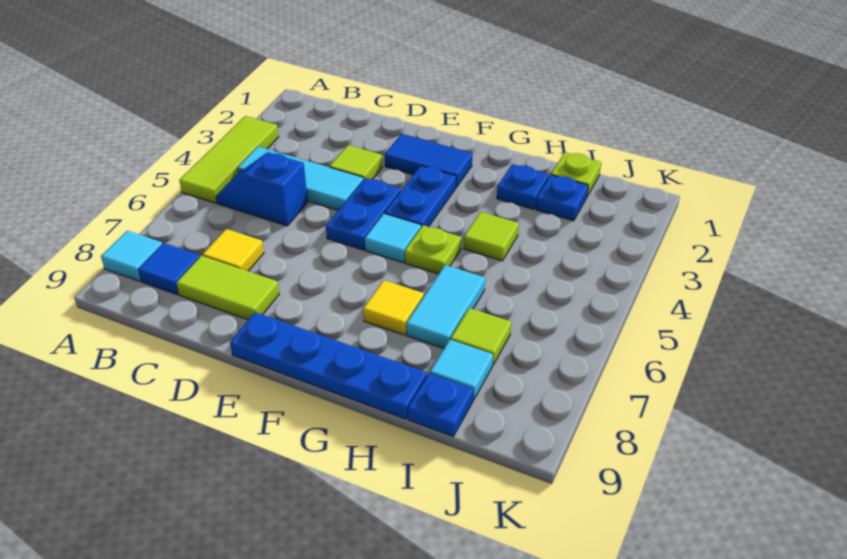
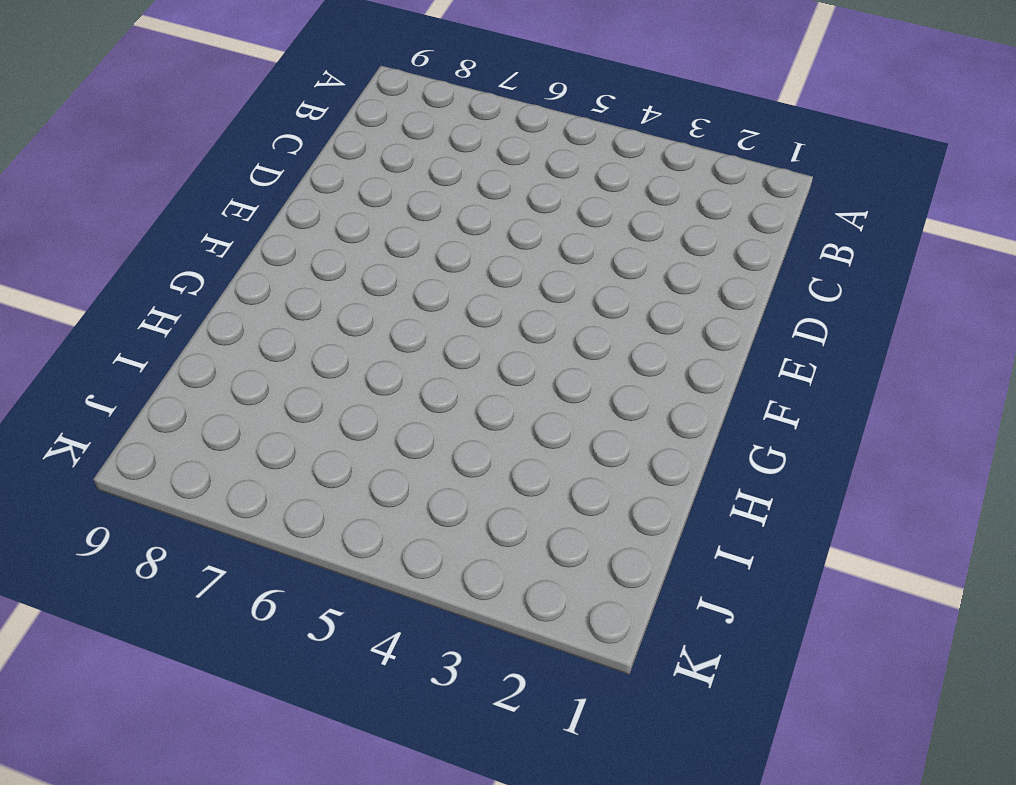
none -> lime 1x3 tile [179,116,278,203]
none -> cyan 1x1 tile [101,231,162,281]
none -> cyan 1x3 tile [238,147,363,210]

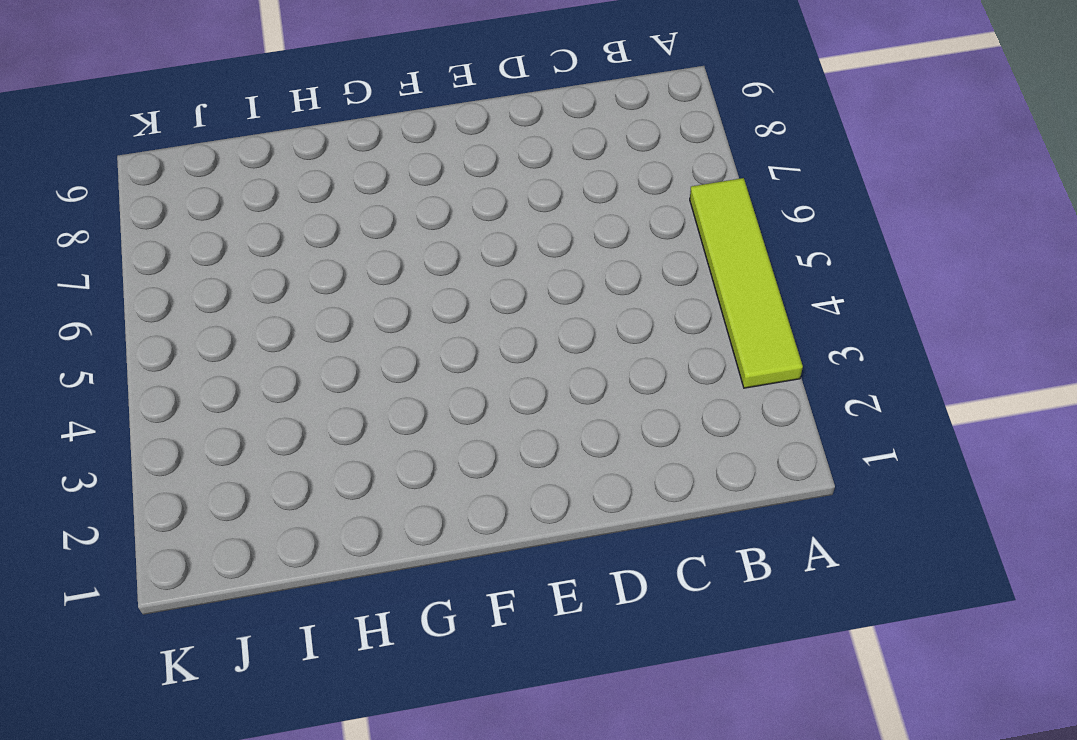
lime 1x4 tile [690,178,803,388] -> lime 1x3 tile [179,116,278,203]
none -> cyan 1x1 tile [101,231,162,281]
none -> cyan 1x3 tile [238,147,363,210]
none -> blue 1x2 slope [216,152,308,226]

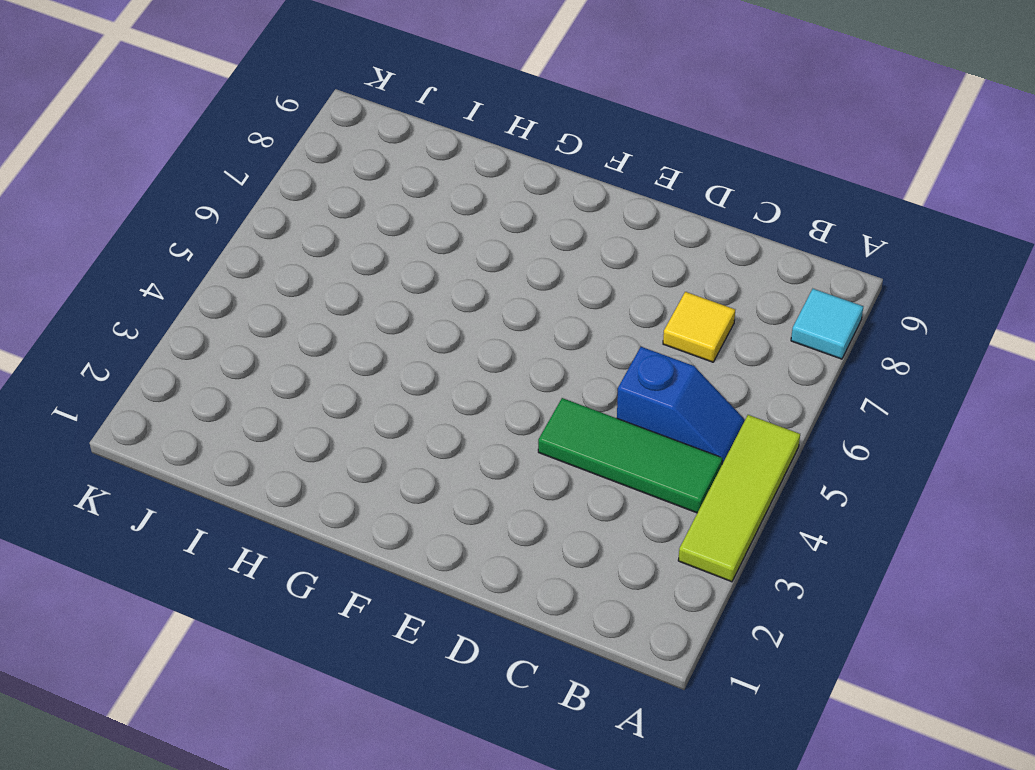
green 1x3 tile [538,398,722,513] -> cyan 1x3 tile [238,147,363,210]
none -> blue 1x1 tile [138,243,200,294]
none -> lime 1x2 tile [177,256,279,320]
none -> lime 1x1 tile [330,145,382,180]

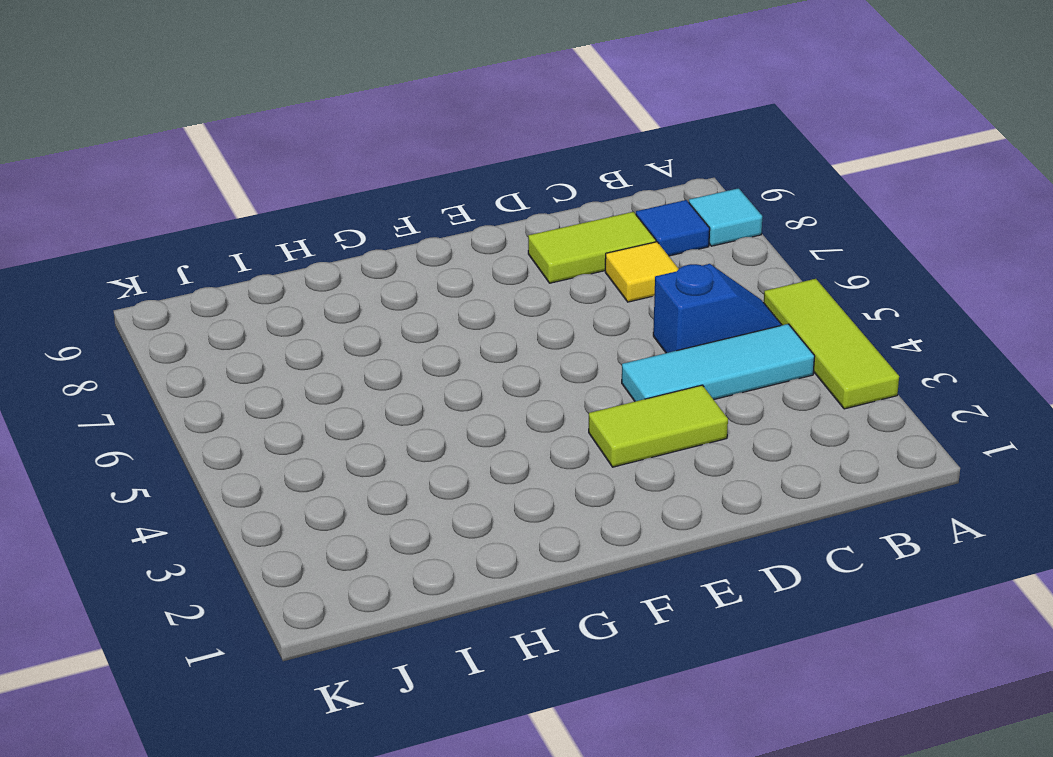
lime 1x2 tile [589,385,728,467] -> lime 1x1 tile [330,145,382,180]
none -> blue 1x2 tile [385,134,473,187]
none -> blue 1x2 plate [326,178,401,250]
none -> blue 1x4 plate [230,312,427,419]

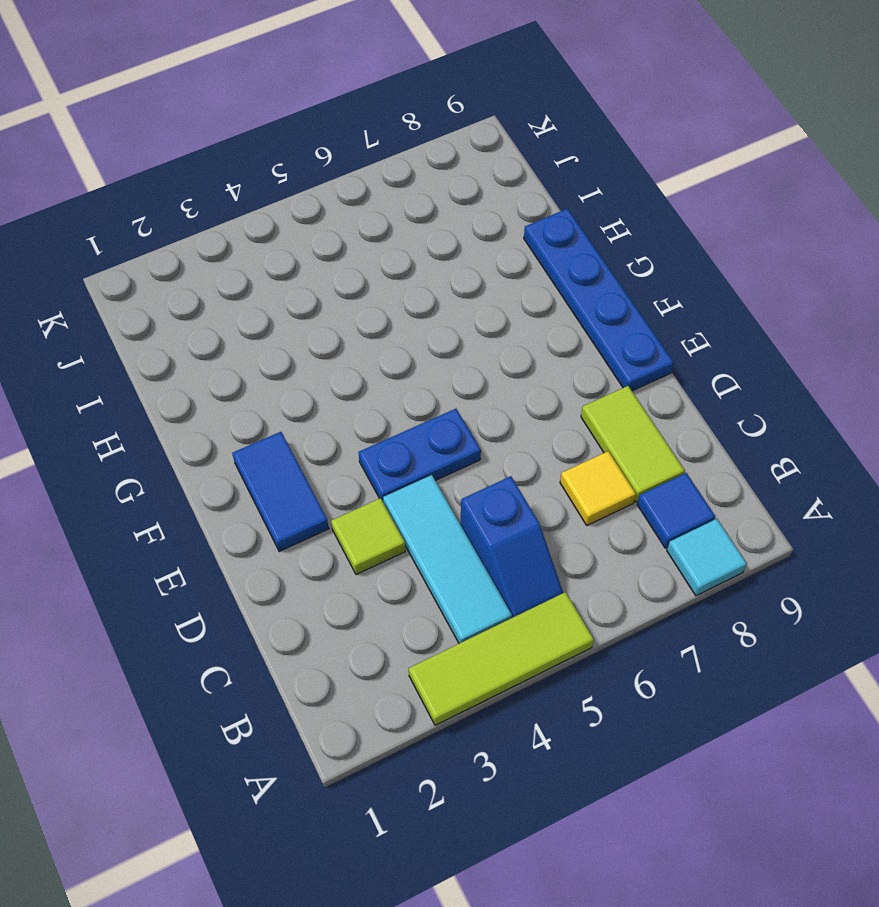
none -> blue 1x2 plate [385,166,456,227]
none -> cyan 1x1 tile [365,213,421,263]
none -> lime 1x1 plate [405,225,461,274]

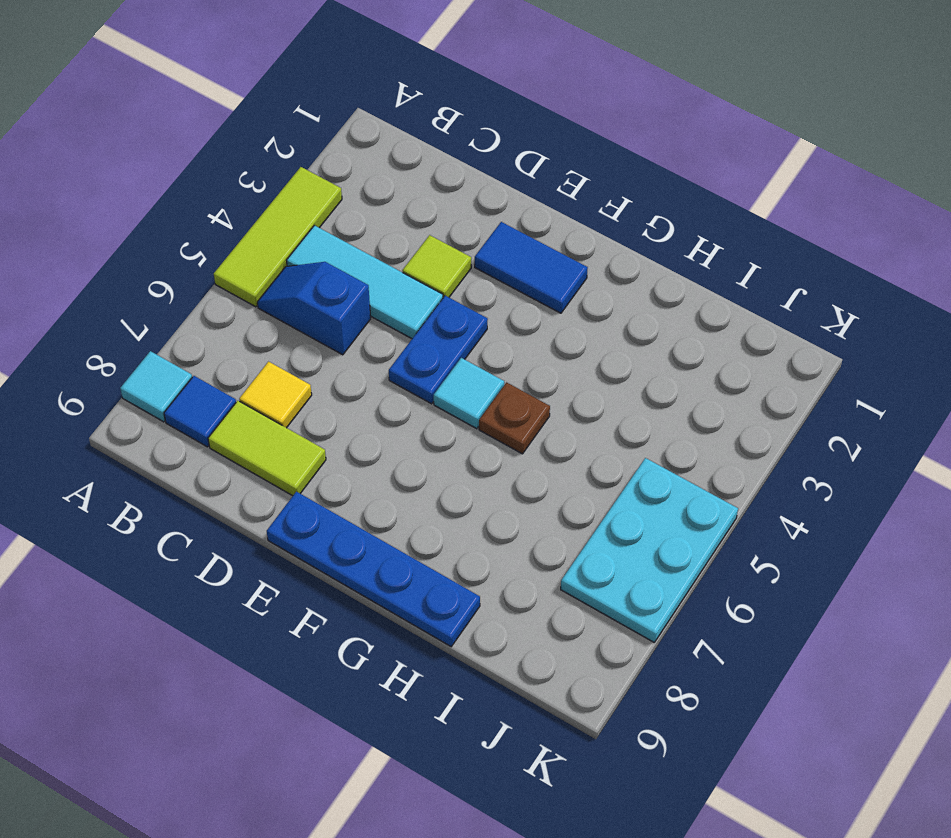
brown 1x1 plate [479,382,550,454] -> lime 1x1 plate [405,225,461,274]
cyan 2x3 plate [561,458,738,642] -> none
none -> blue 1x2 plate [385,166,456,227]
none -> yellow 1x1 tile [363,280,424,335]
none -> blue 1x1 plate [497,164,549,209]

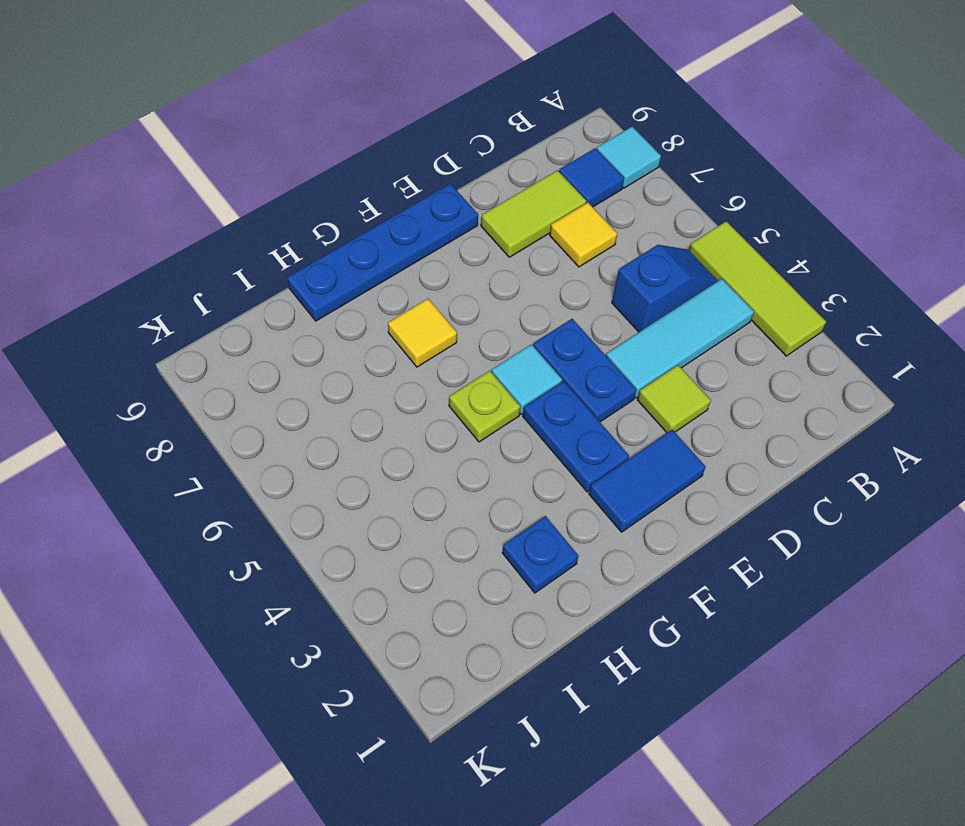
none -> lime 1x1 tile [464,212,519,261]
none -> cyan 1x2 tile [406,265,485,349]
none -> lime 1x1 plate [551,152,601,196]

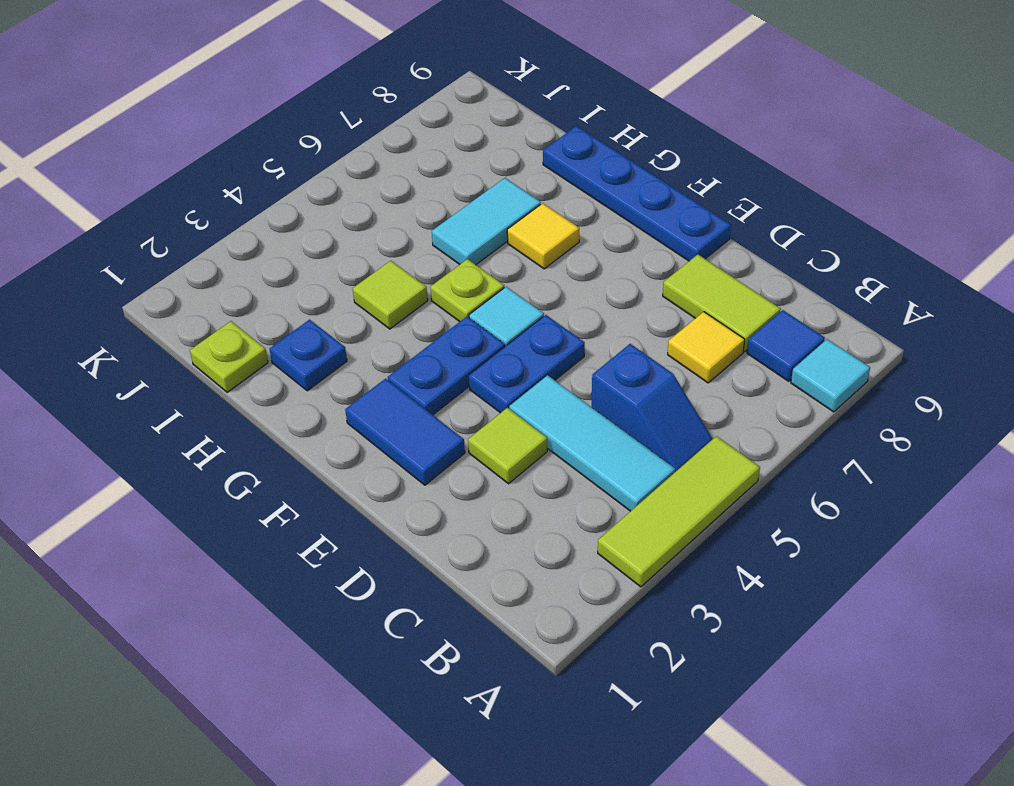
none -> blue 1x1 plate [536,175,588,221]
none -> lime 1x1 tile [451,308,511,365]
none -> cyan 1x1 tile [430,340,493,400]

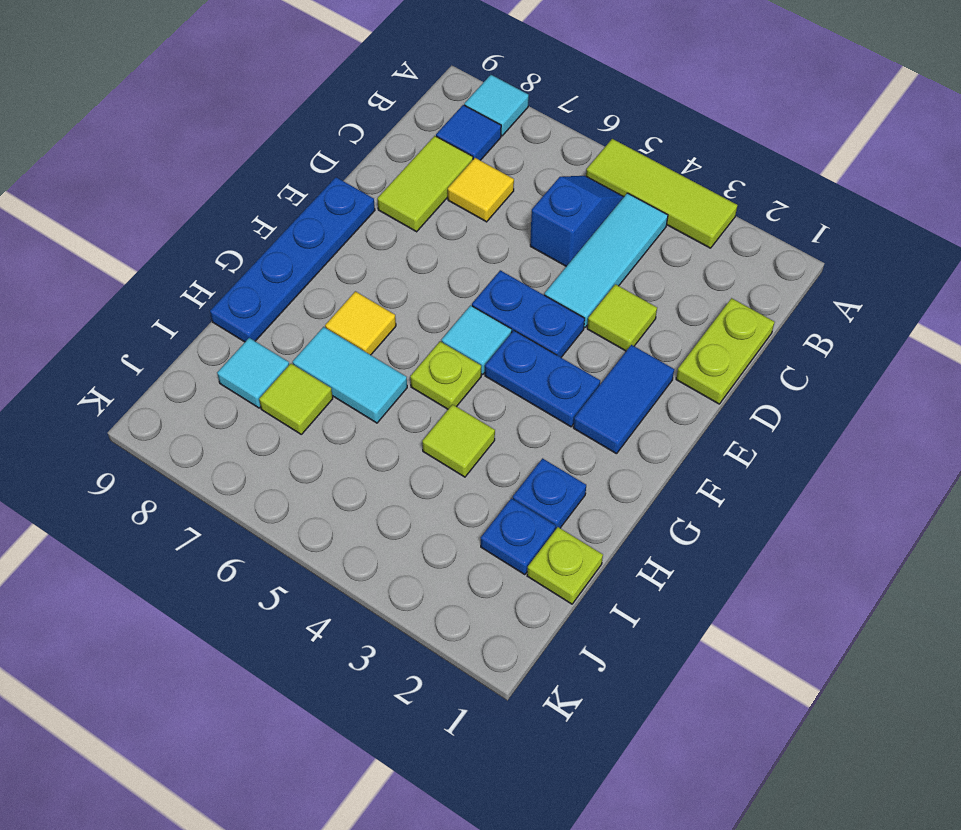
lime 1x2 plate [676,298,775,404] -> none
none -> blue 1x1 plate [408,373,474,436]

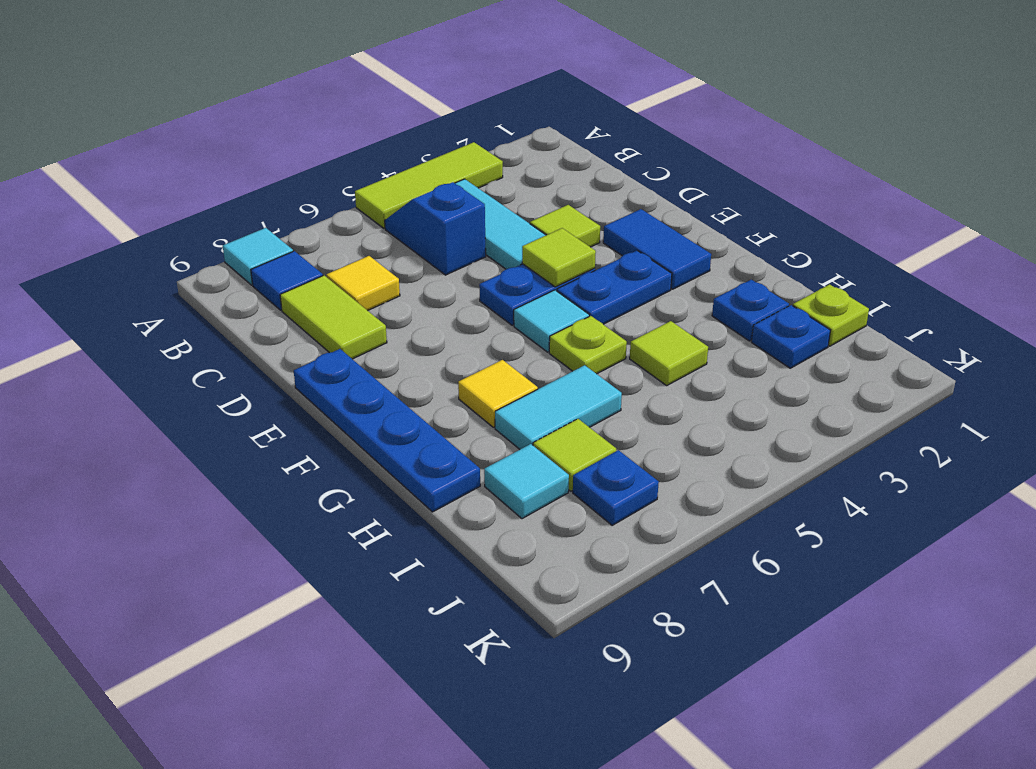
lime 1x1 tile [522,228,596,287] -> none
blue 1x1 plate [573,450,659,525] -> blue 1x1 plate moved to [408,373,474,436]

